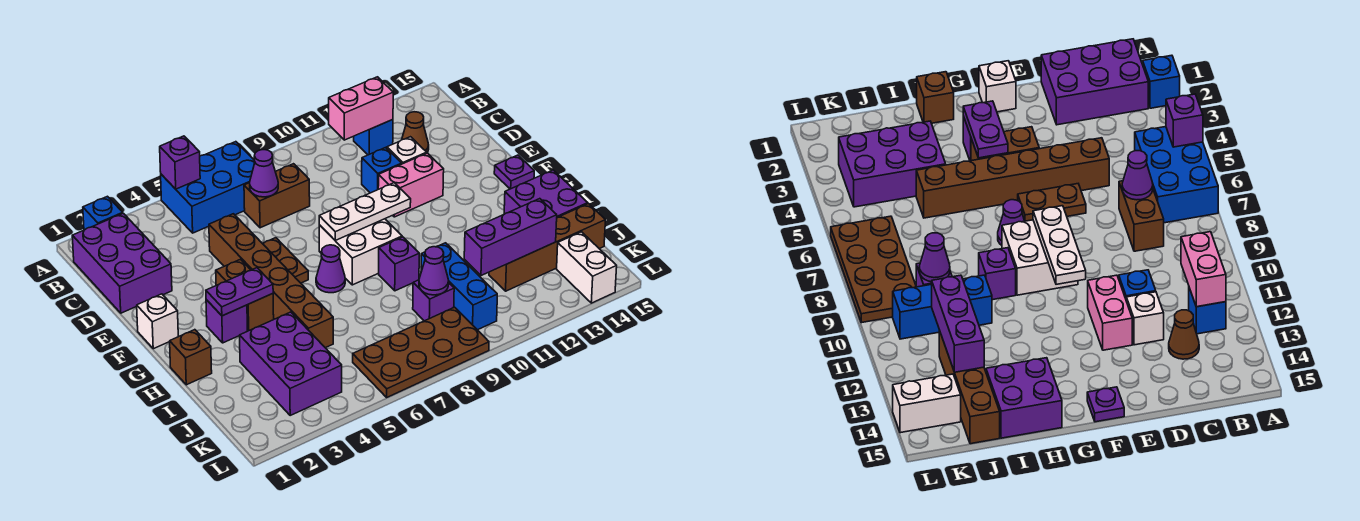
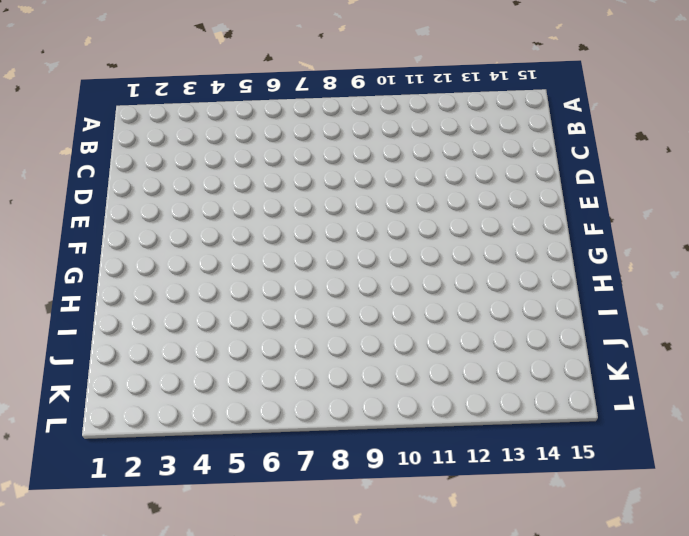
none -> blue 1x1 brick [83,196,123,230]
none -> blue 2x3 brick [161,142,255,233]
none -> purple 2x3 brick [72,213,172,313]
none -> blue 1x1 brick [354,120,393,155]

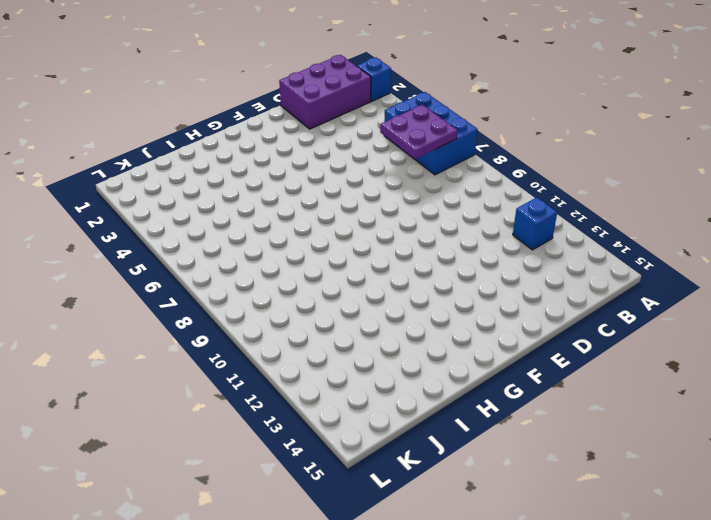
purple 2x2 plate [380,105,458,159] -> purple 1x1 cone [250,150,278,197]
none -> brown 1x2 brick [244,164,310,228]
none -> brown 1x1 cone [402,112,429,153]
none -> brown 1x6 brick [209,214,333,348]
none -> blue 1x1 brick [362,148,402,193]

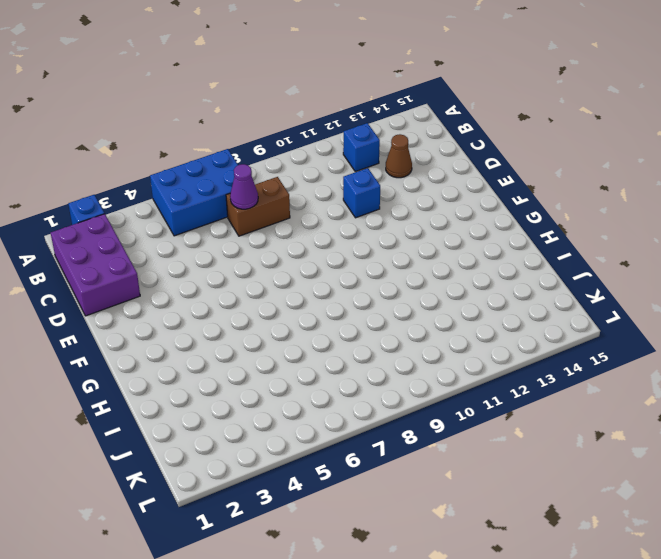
none -> brown 1x6 brick [209,214,333,348]
none -> white 1x1 brick [387,137,427,164]
none -> brown 1x2 plate [262,238,308,283]
none -> pink 1x2 brick [378,153,444,217]

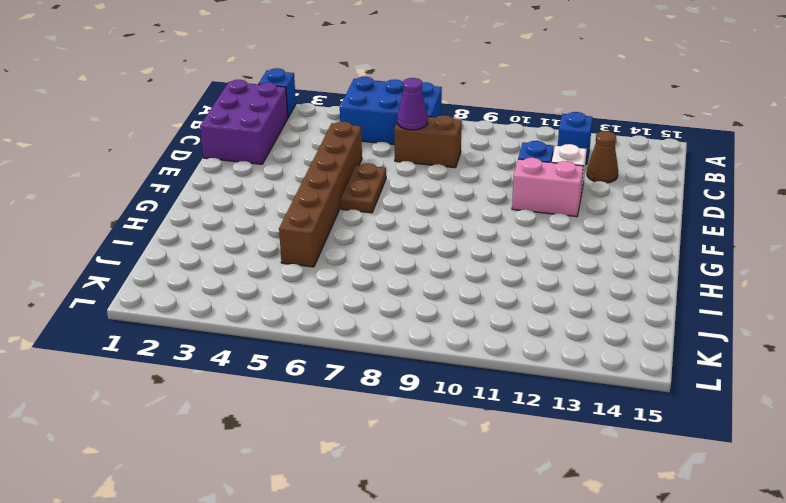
none -> white 1x1 brick [137,294,178,349]
none -> brown 1x2 brick [216,259,274,331]
none -> white 2x2 brick [319,219,402,285]
none -> purple 1x1 plate [494,155,534,189]

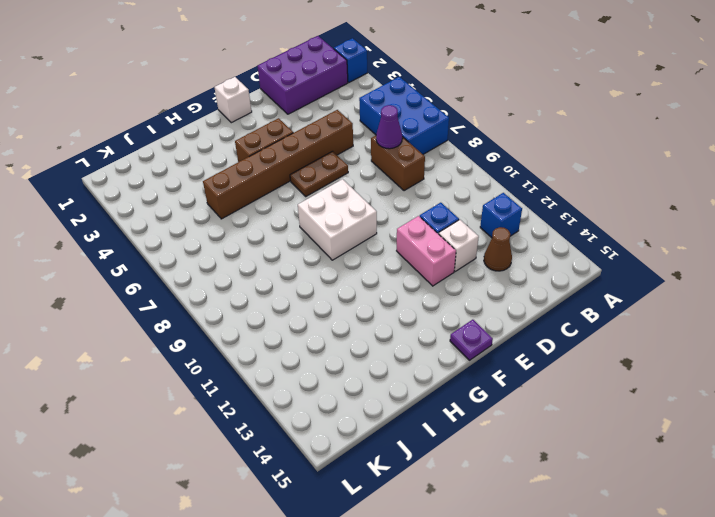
none -> purple 1x1 brick [206,300,247,343]
none -> purple 1x1 cone [316,245,345,293]
none -> brown 1x1 brick [170,330,212,385]
none -> purple 1x1 brick [379,237,419,291]

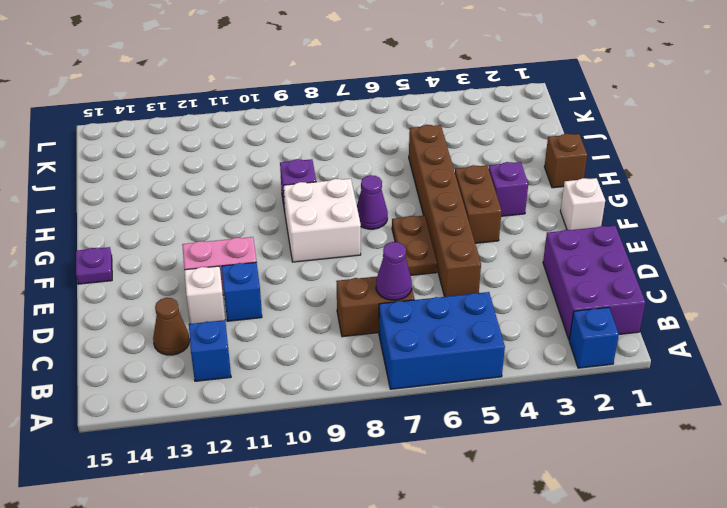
none -> purple 2x2 brick [504,170,588,218]
none -> purple 2x3 brick [240,312,342,415]
none -> blue 1x3 brick [421,243,497,330]
none -> purple 1x1 brick [413,280,454,321]

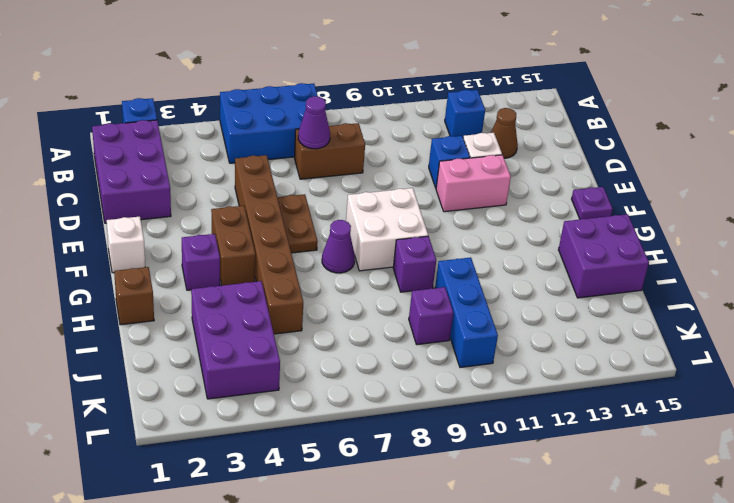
none -> brown 1x4 brick [489,204,605,291]
none -> brown 2x4 plate [353,307,489,397]
none -> white 1x2 brick [557,232,617,303]
none -> purple 1x1 brick [160,136,200,189]

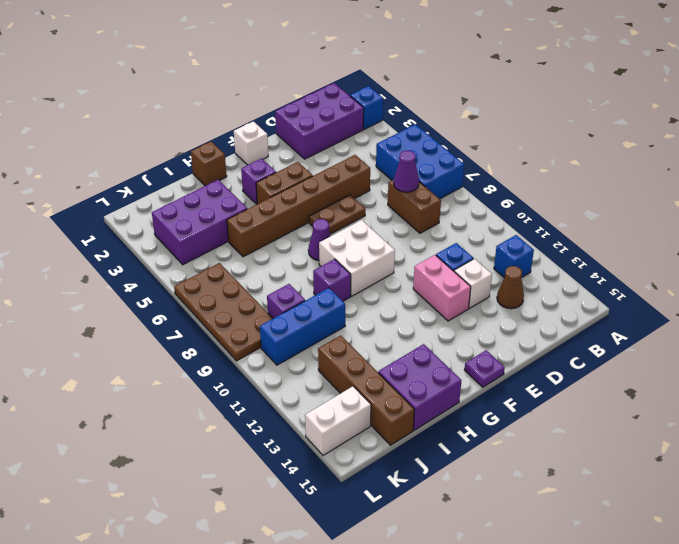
none -> purple 1x1 brick [160,136,200,189]
none -> pink 1x2 brick [329,77,393,140]
none -> white 1x3 plate [319,183,411,241]
none -> purple 1x2 plate [206,268,273,316]

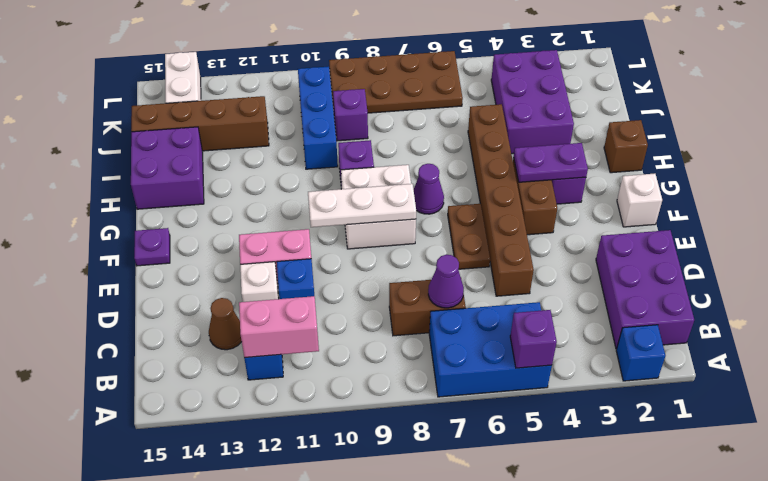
none -> purple 1x1 cone [419,247,449,295]
none -> purple 1x3 brick [464,199,557,276]

